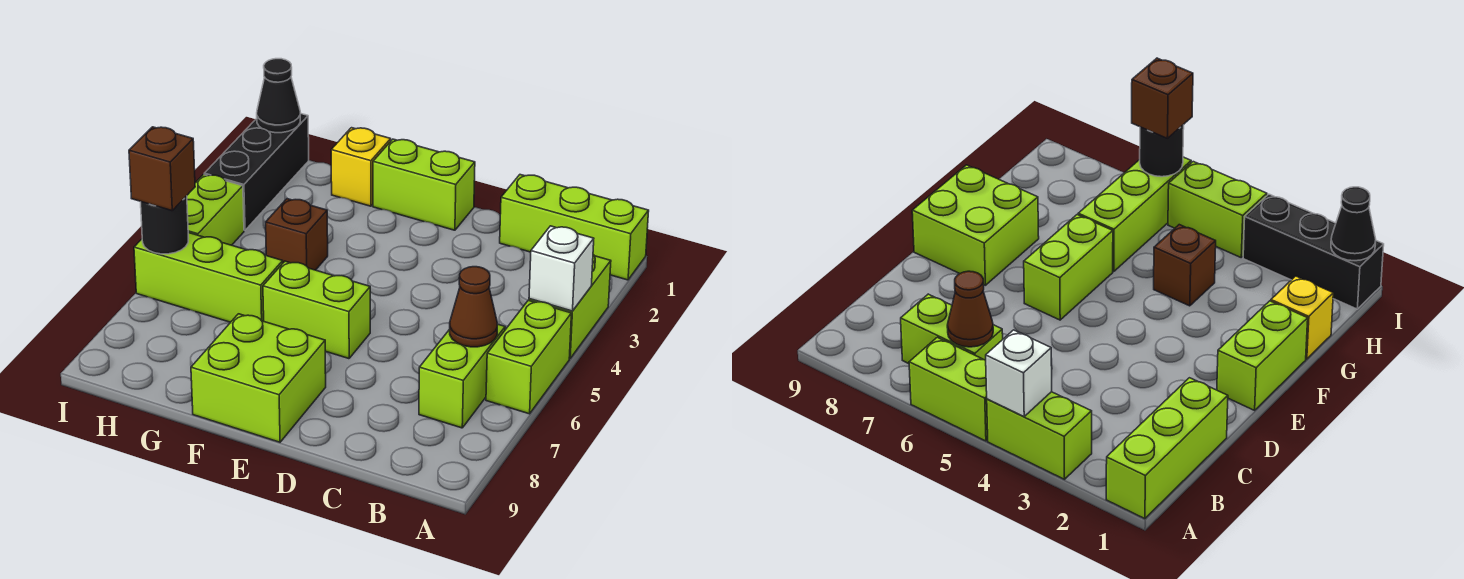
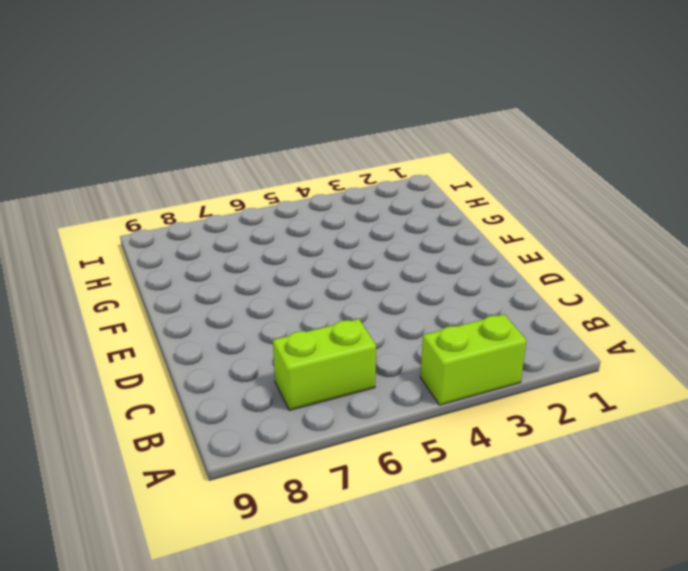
none -> lime 1x3 brick [500,175,649,280]
none -> lime 1x2 brick [486,300,572,414]
none -> lime 1x2 brick [373,139,475,230]

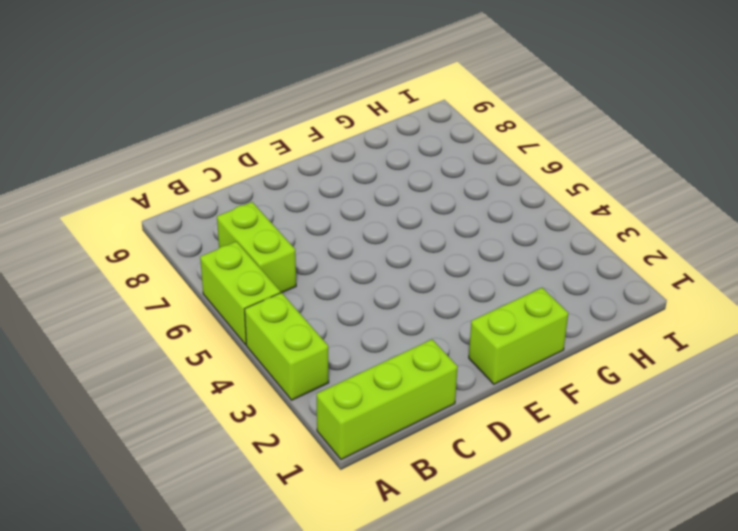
none -> lime 1x2 brick [263,261,370,359]
none -> lime 2x2 brick [191,314,326,442]
none -> yellow 1x1 brick [331,128,391,206]

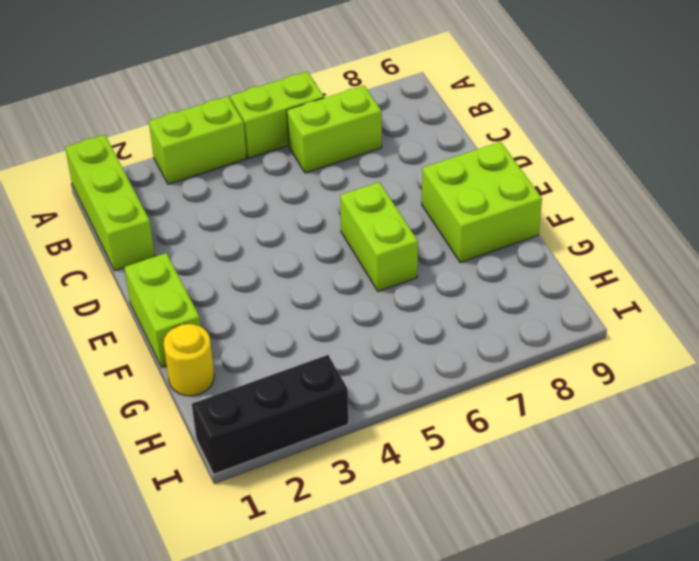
yellow 1x1 round brick [164,324,214,396] -> yellow 1x1 brick [331,128,391,206]
none -> brown 1x1 brick [266,199,328,270]
none -> lime 1x3 brick [134,233,283,322]
none -> lime 1x2 brick [187,175,244,245]

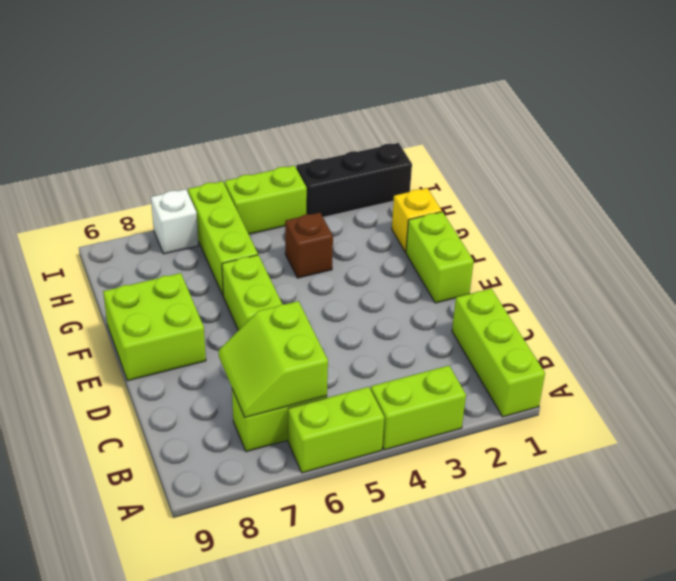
lime 2x2 slope [219,301,328,418] -> brown 1x1 cone [450,267,497,347]
white 1x1 brick [151,189,199,254] -> white 1x1 brick moved to [529,226,594,311]
none -> black 1x1 cone [257,59,300,133]
none -> black 1x1 round brick [141,196,188,254]
none -> brown 1x1 brick [129,127,195,211]

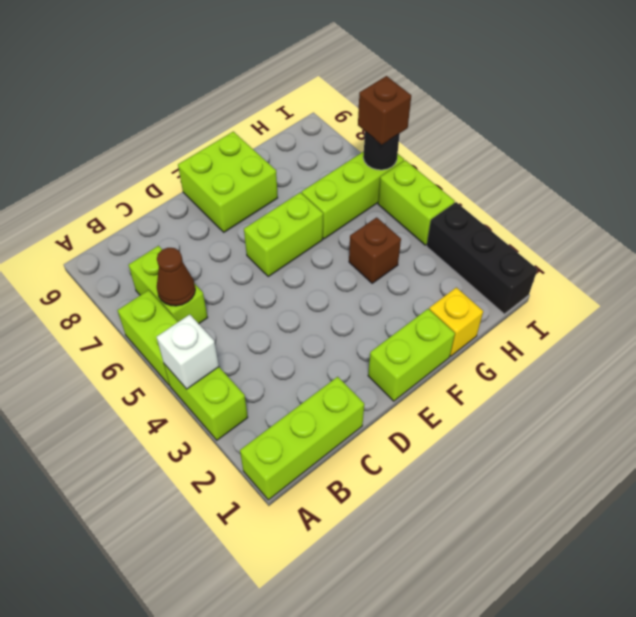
none -> black 1x1 cone [257,59,300,133]

